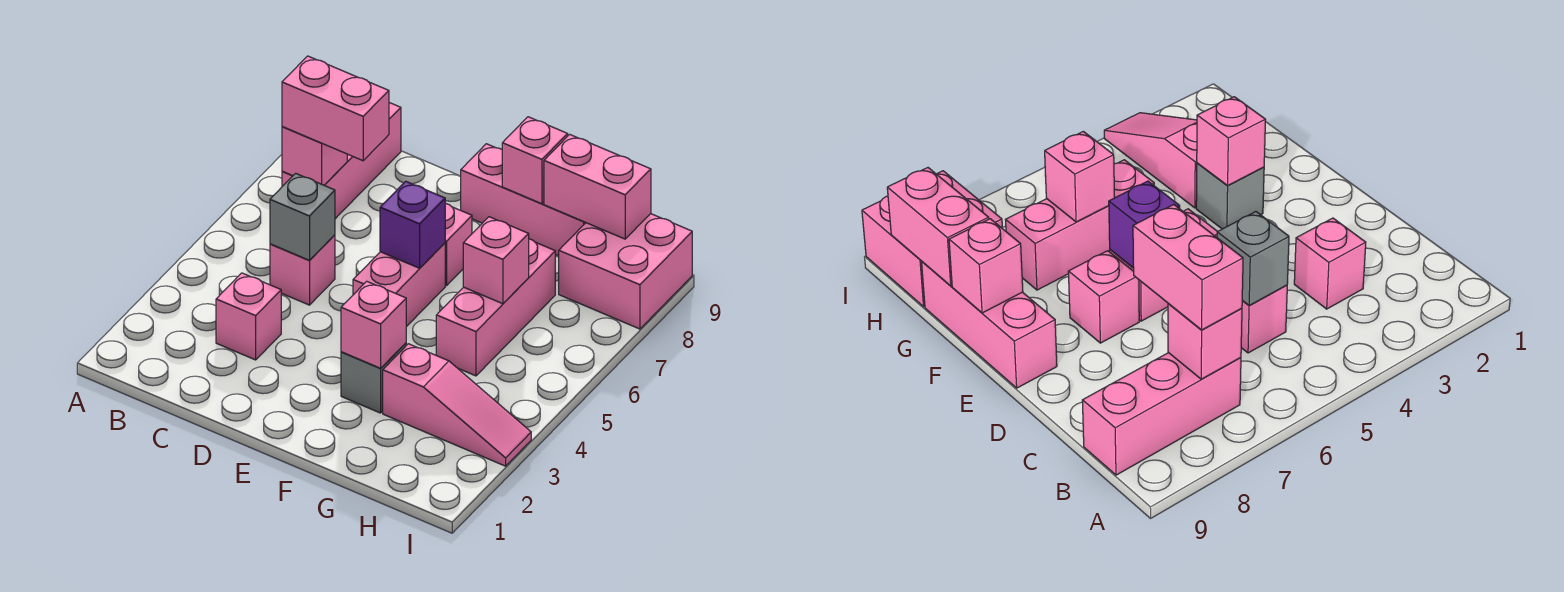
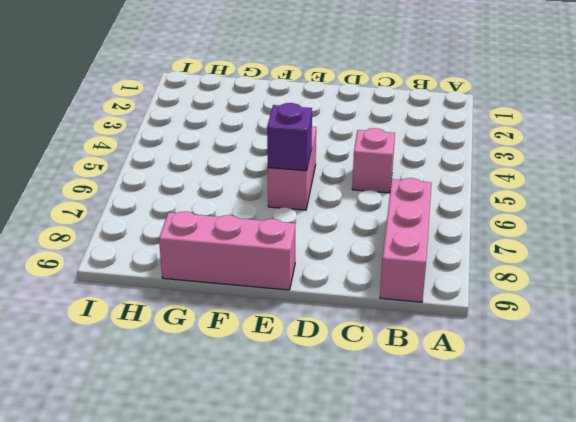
none -> pink 1x1 brick [216,273,281,360]
none -> pink 1x1 brick [445,203,472,286]
none -> grey 1x1 brick [341,343,406,413]

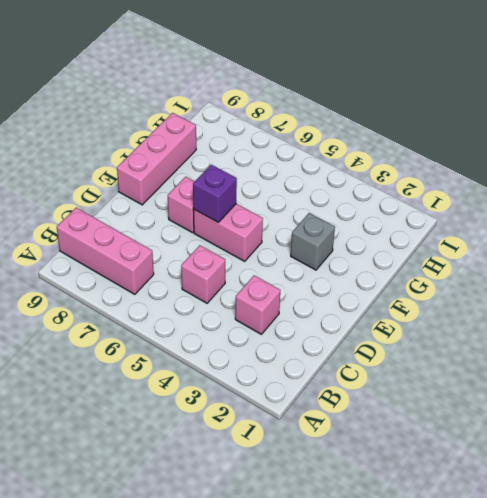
none -> pink 1x3 slope [383,344,531,466]
none -> pink 1x3 brick [436,239,555,376]
none -> pink 2x2 brick [559,214,692,329]

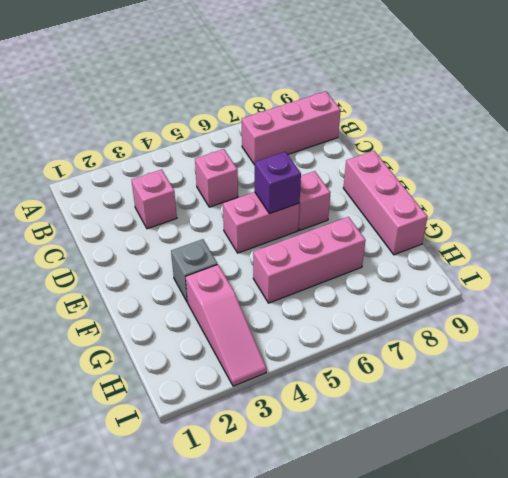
none -> pink 2x2 brick [559,214,692,329]
none -> pink 1x1 brick [282,127,347,185]
none -> grey 1x1 brick [270,173,335,261]

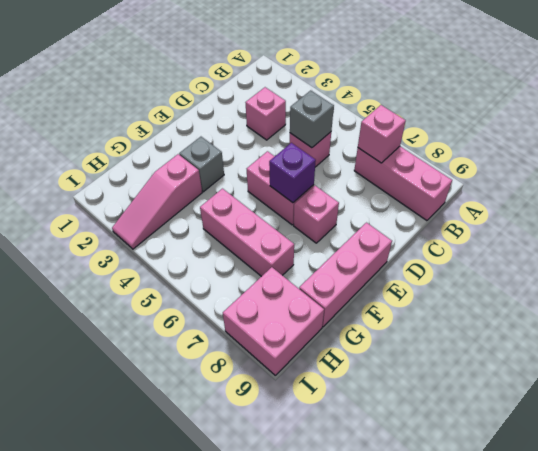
none -> pink 1x1 brick [341,281,406,368]
none -> pink 1x1 brick [502,117,568,204]
none -> pink 1x1 brick [463,217,529,304]

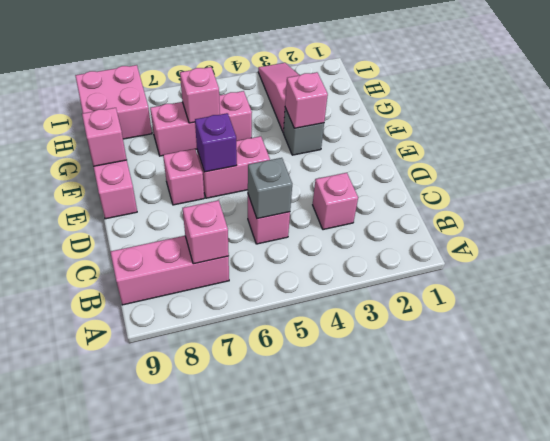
none -> pink 1x2 brick [544,134,651,239]
none -> pink 1x2 brick [282,56,389,161]

